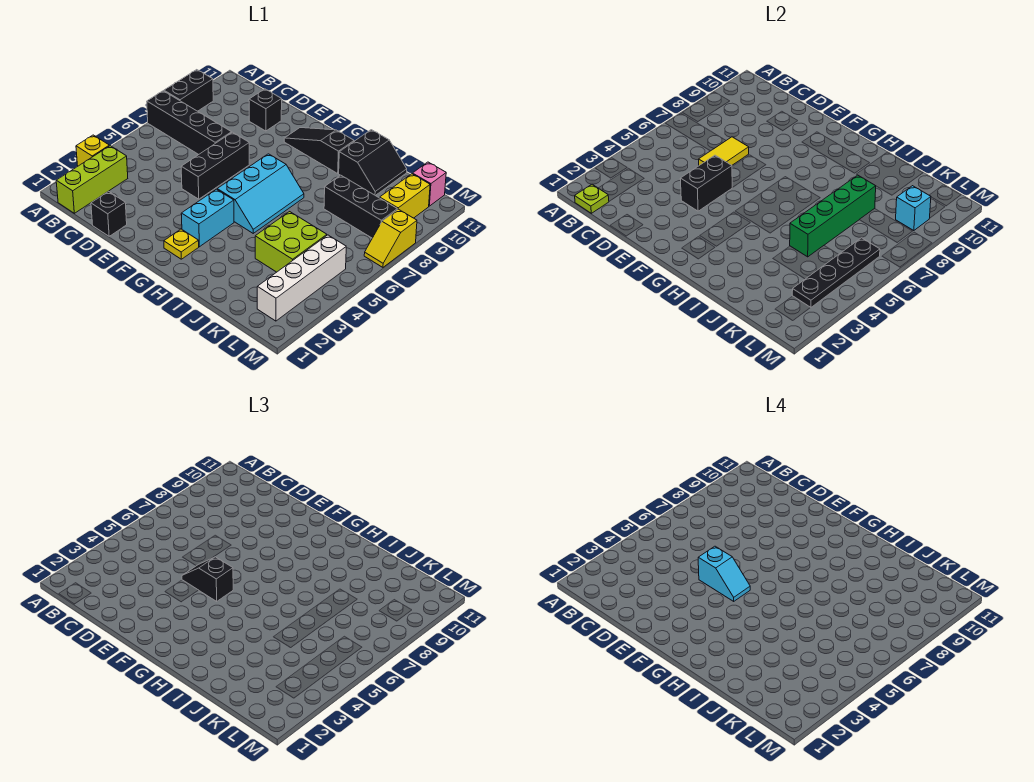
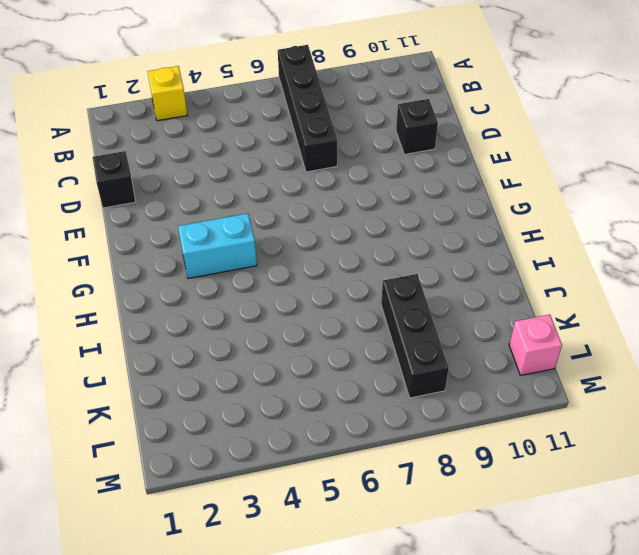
none -> black 1x2 brick [164,70,213,111]
none -> lime 1x3 brick [56,146,128,213]
none -> black 1x3 brick [181,132,249,199]

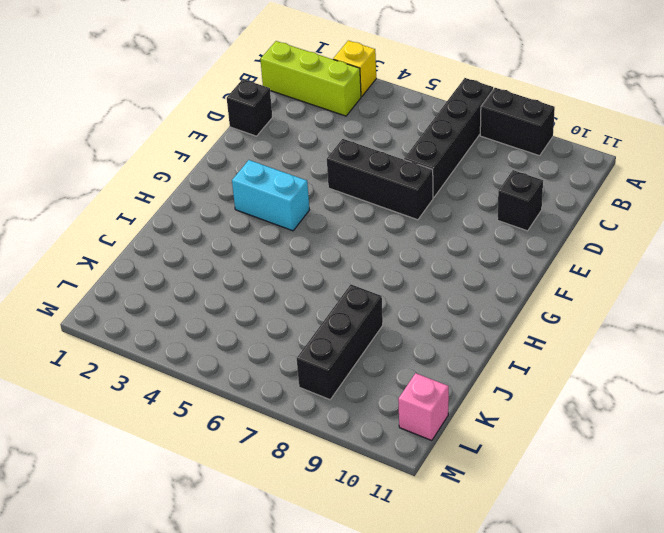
none -> black 1x3 slope [284,128,354,173]
none -> yellow 1x1 plate [164,229,199,259]
none -> cyan 2x3 slope [217,154,304,233]

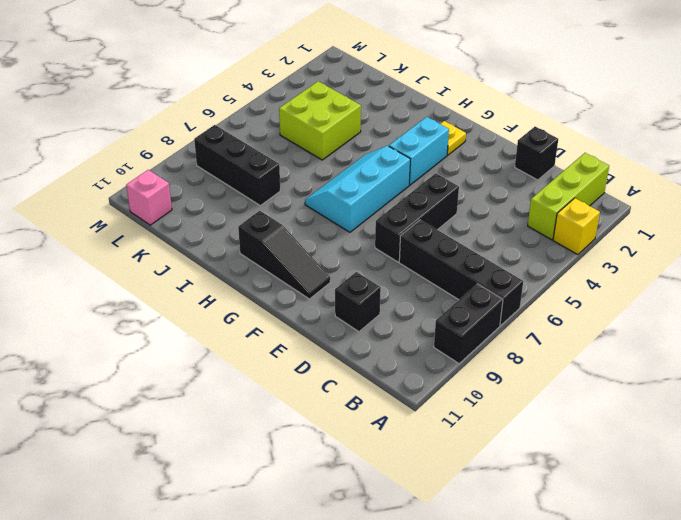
none -> black 2x2 slope [339,130,407,196]
none -> white 1x4 brick [257,235,346,321]
none -> yellow 1x2 brick [380,174,430,218]

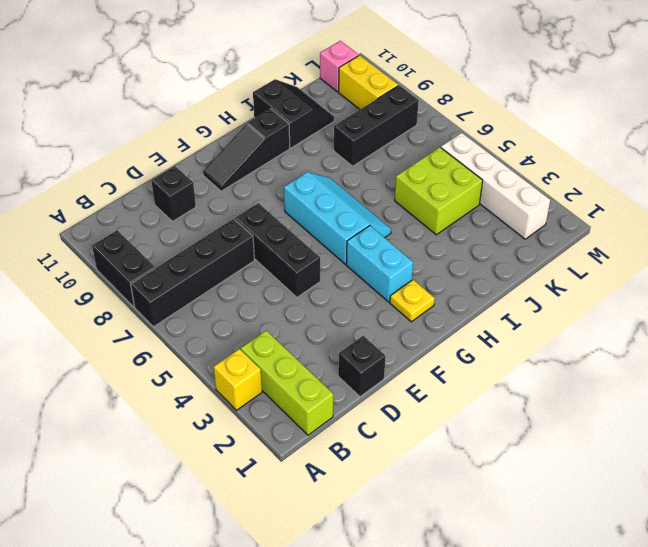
none -> yellow 1x2 slope [364,209,417,267]
none -> lime 1x1 plate [575,184,609,213]
none -> yellow 1x2 tile [699,137,749,165]

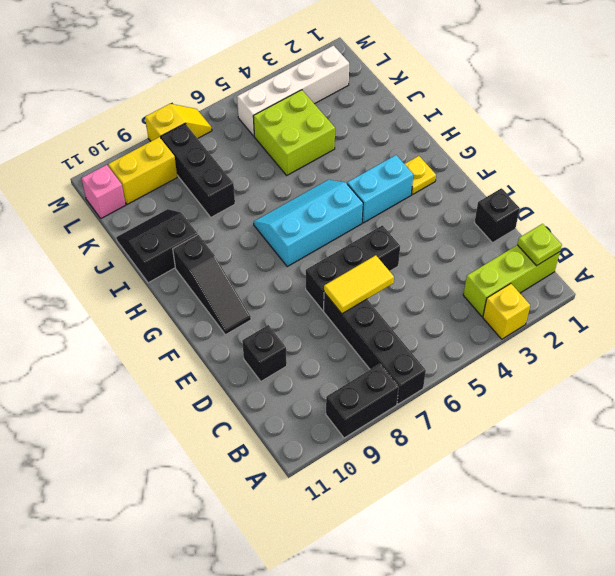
none -> black 1x2 brick [680,155,732,211]
none -> green 1x4 brick [790,175,876,257]
none -> black 1x4 plate [792,238,880,308]

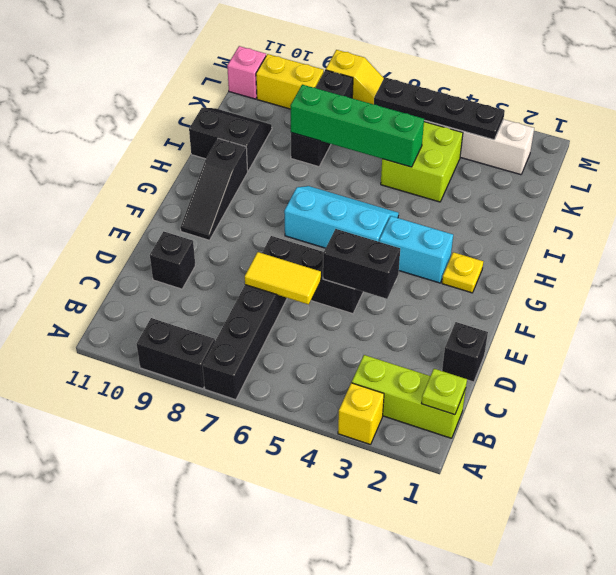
none -> cyan 1x1 brick [896,186,931,231]
none -> black 1x2 slope [182,557,233,601]
none -> cyan 1x2 slope [698,546,750,601]

